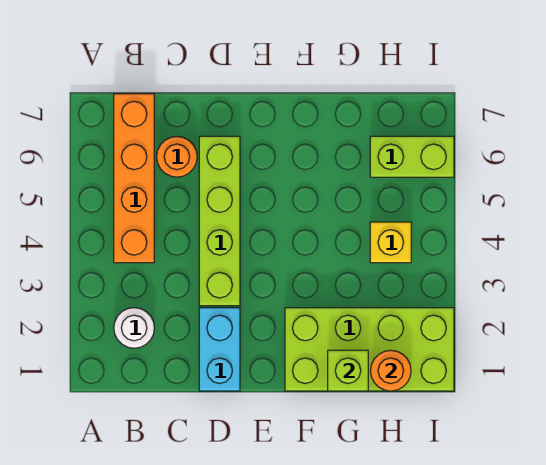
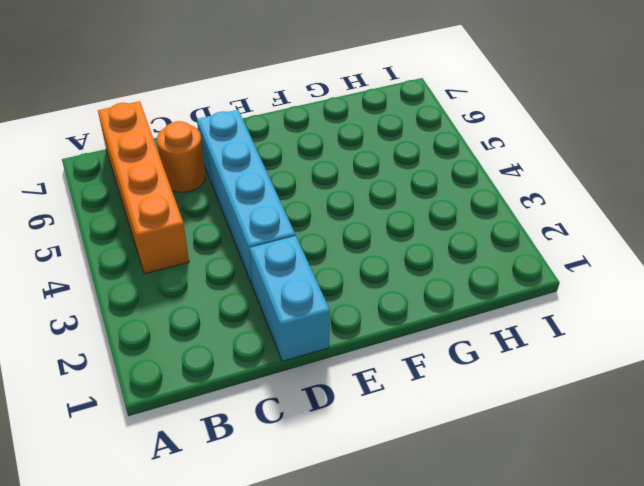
cyan 1x4 brick [197,110,295,284] -> lime 1x4 brick [199,136,240,306]
none -> white 1x1 round brick [114,308,154,348]
none -> lime 2x4 brick [285,308,454,391]

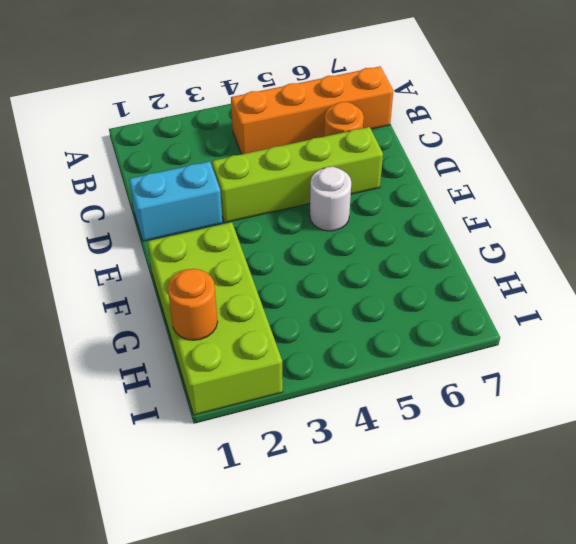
white 1x1 round brick [310,167,351,231] -> white 1x1 round brick moved to [114,308,154,348]
none -> yellow 1x1 brick [370,222,411,263]
none -> lime 1x2 brick [370,136,454,177]

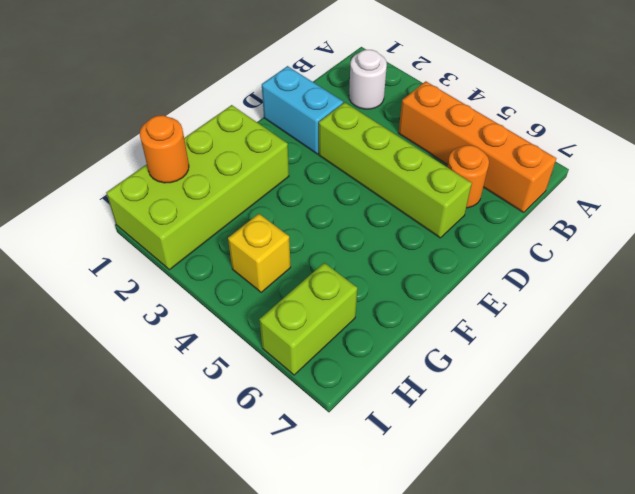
none -> lime 1x1 brick [328,350,368,391]

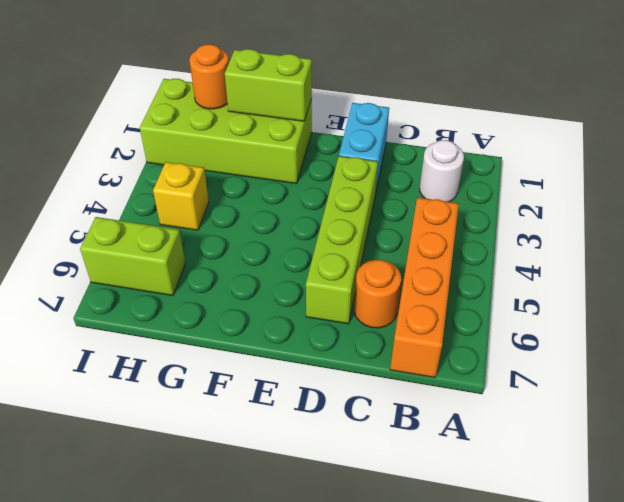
lime 1x2 brick [225,49,312,121] -> lime 1x1 brick [328,350,368,391]

